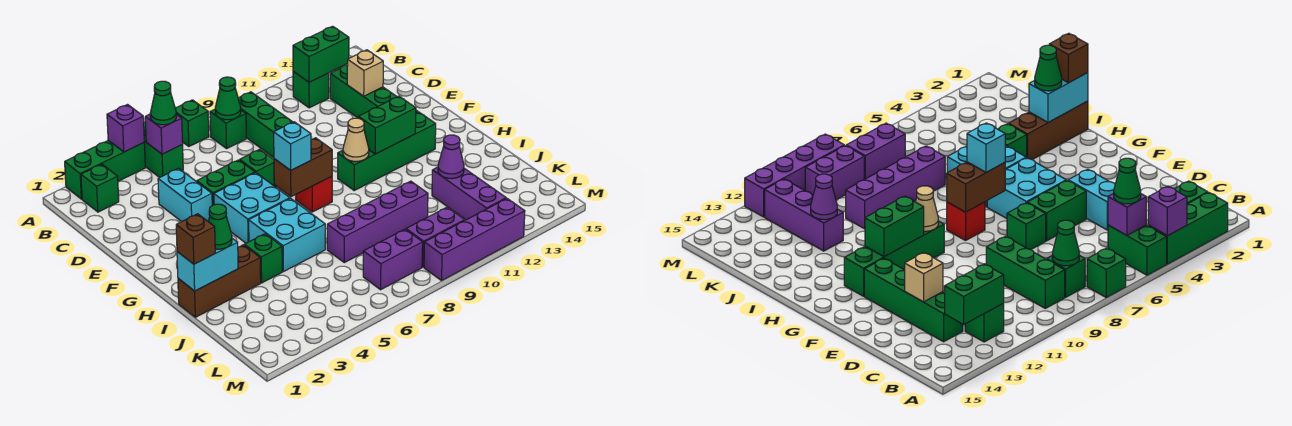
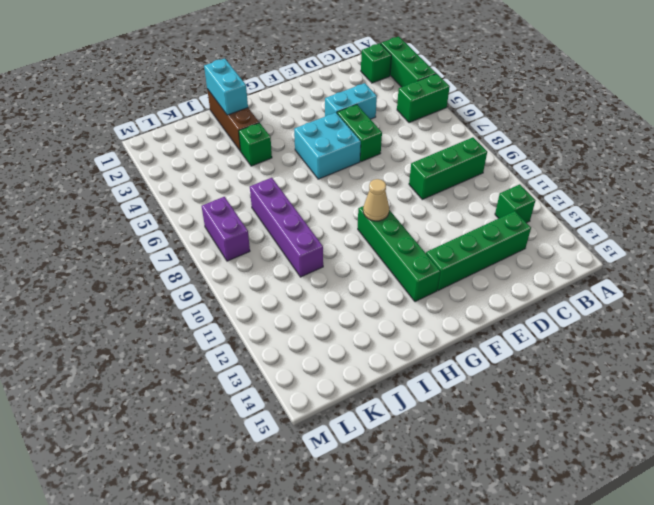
none -> green 1x1 brick [175,100,209,146]
none -> green 1x1 brick [210,109,246,149]
none -> green 1x1 brick [240,149,277,187]
none -> red 1x1 brick [296,176,332,212]

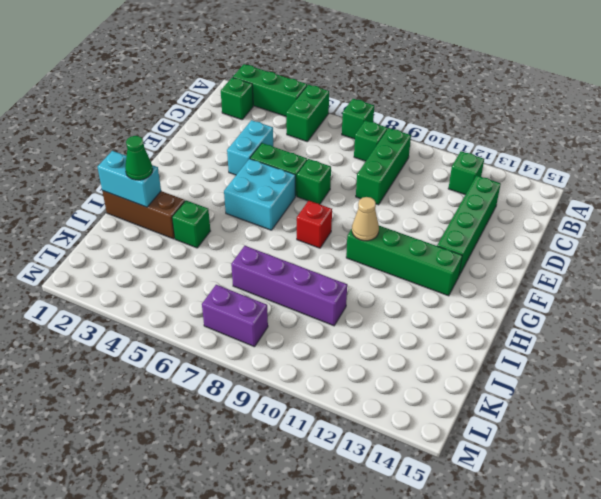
none -> cyan 2x2 brick [249,198,325,272]
none -> purple 1x3 brick [432,167,506,220]
none -> purple 1x2 brick [406,207,465,267]
none -> purple 1x4 brick [424,199,525,281]

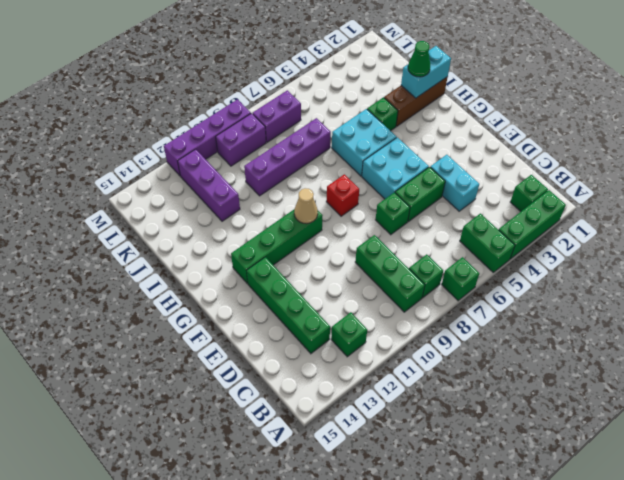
none -> purple 1x1 brick [107,105,144,152]
none -> purple 1x1 brick [145,114,183,154]
none -> green 1x1 cone [215,77,241,120]
none -> green 1x2 brick [293,26,349,82]

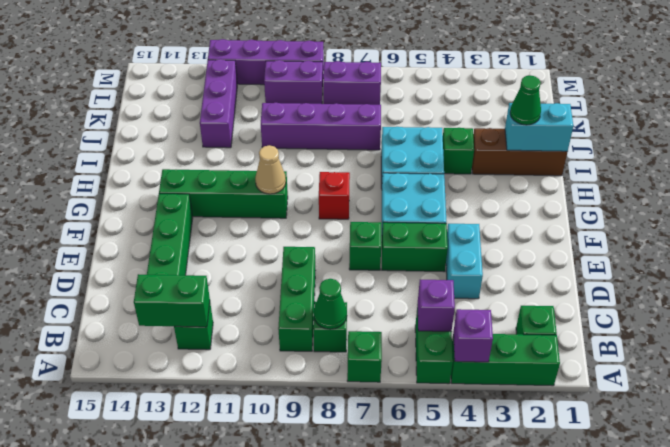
none -> tan 1x1 brick [347,50,383,96]
none -> brown 1x2 brick [274,138,332,197]
none -> green 1x2 brick [359,96,416,154]
none -> purple 1x1 cone [438,135,464,178]

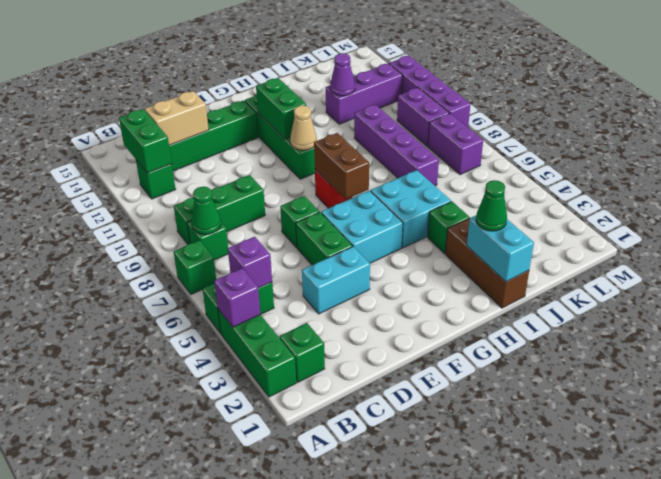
tan 1x2 brick [145,91,209,145] -> tan 1x1 brick [347,50,383,96]
none -> green 1x1 cone [150,81,177,125]
none -> cyan 1x1 brick [274,122,311,170]
none -> brown 1x1 brick [176,214,215,264]

